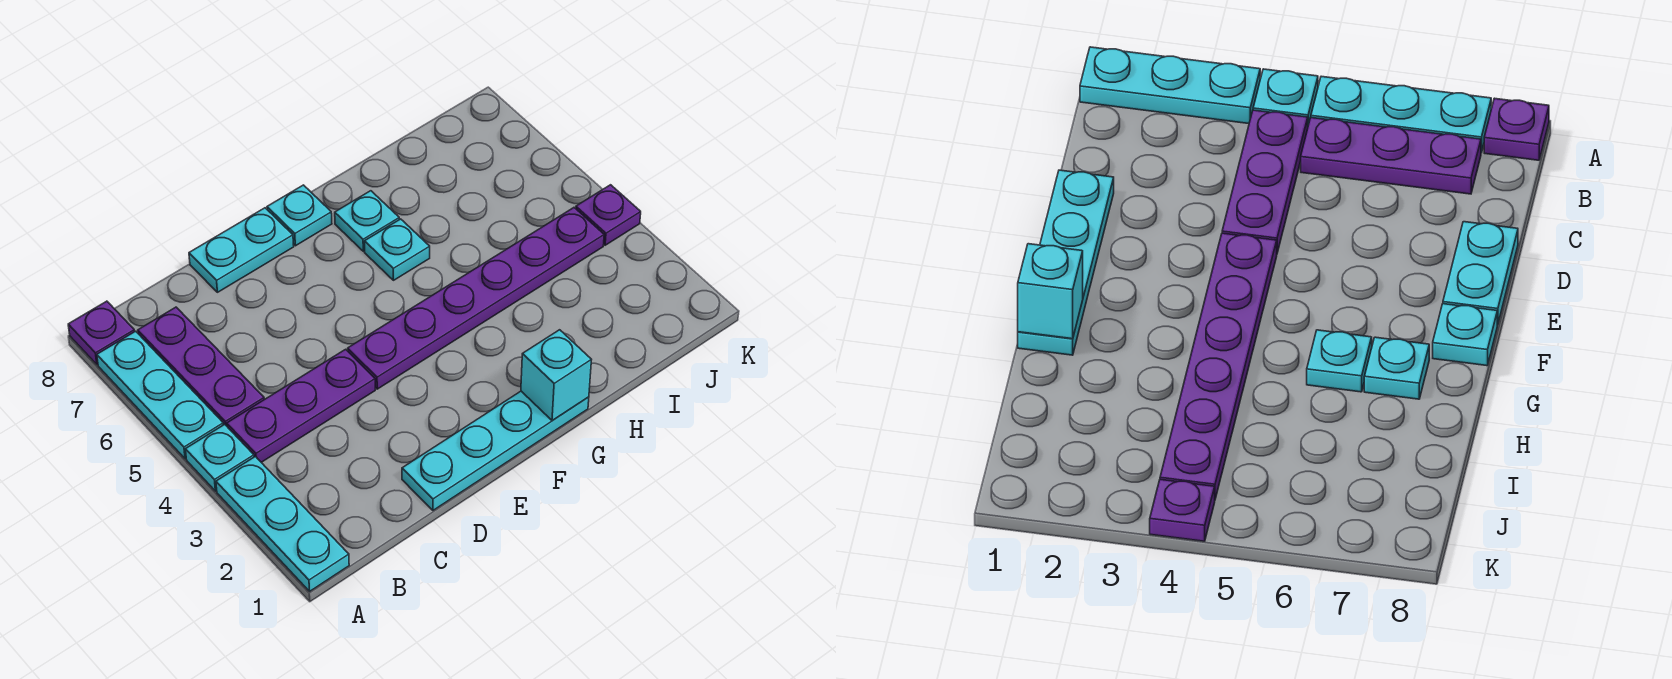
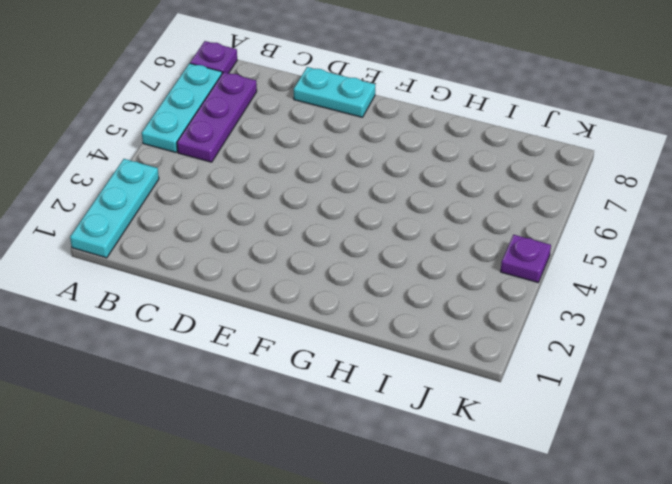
none -> cyan 1x1 plate [185,424,254,491]
none -> purple 1x3 plate [227,349,375,462]
none -> cyan 1x4 plate [402,391,589,510]

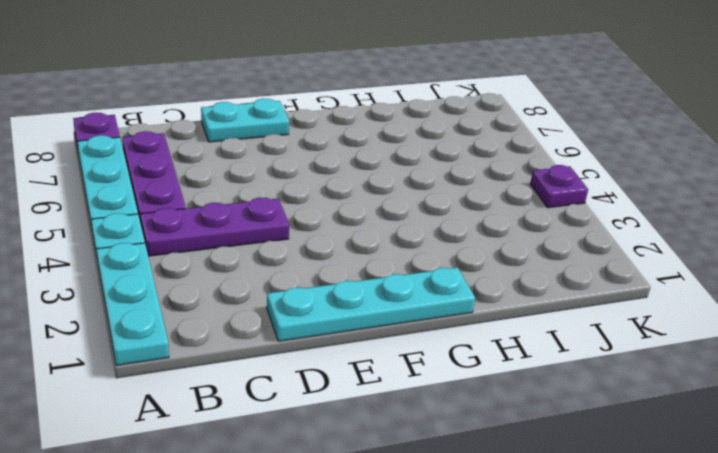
none -> purple 1x6 plate [348,208,604,389]
none -> cyan 1x1 plate [267,185,332,246]
none -> cyan 1x1 plate [365,219,430,280]

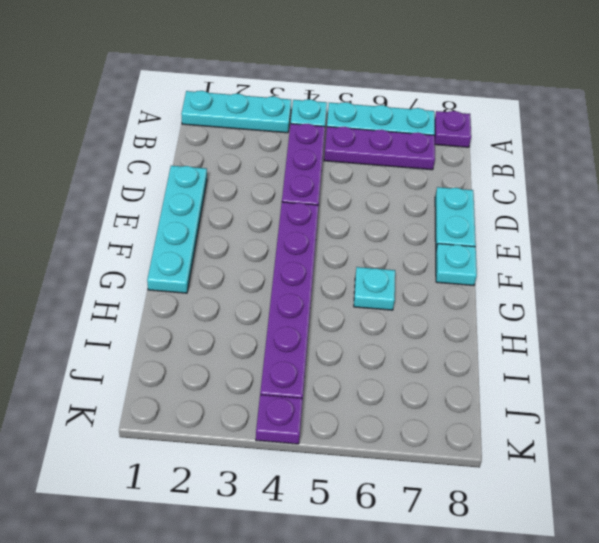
none -> cyan 1x1 plate [335,191,399,251]
none -> cyan 1x1 brick [521,330,591,420]

